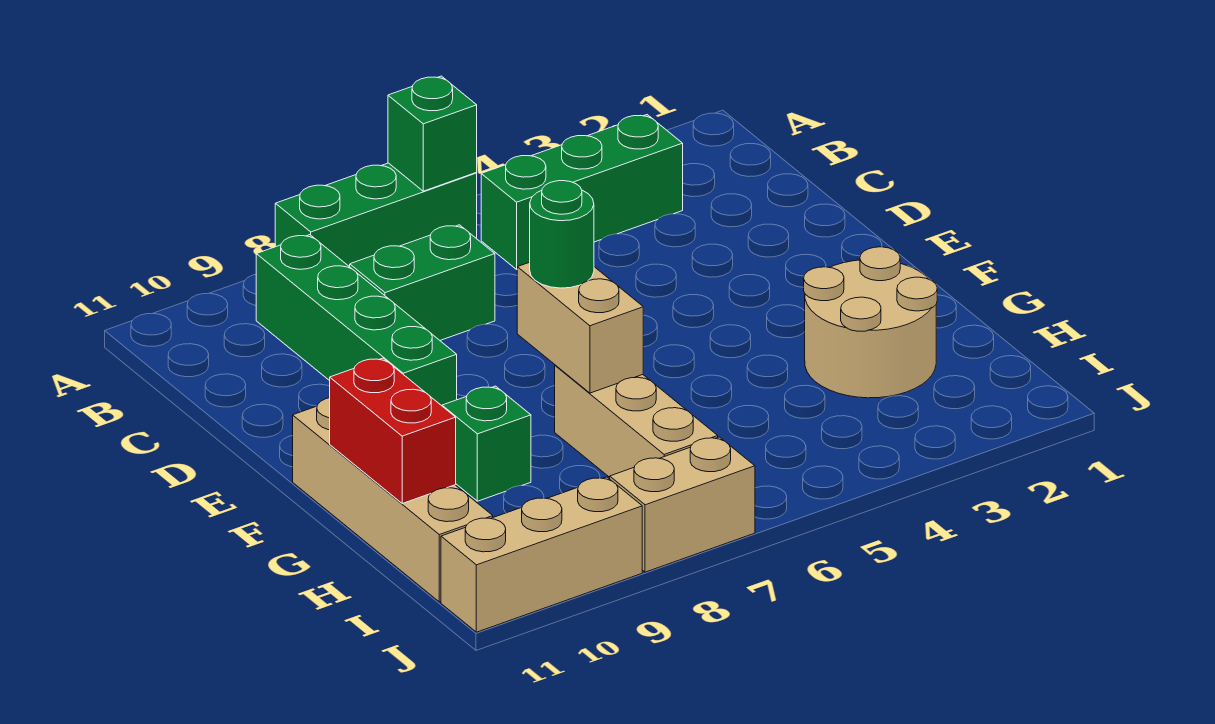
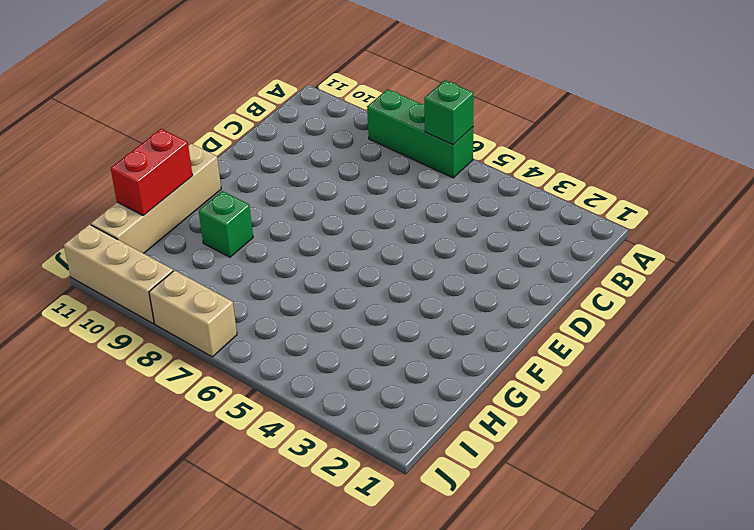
none -> green 1x3 brick [481,115,683,269]
none -> green 1x4 brick [256,235,457,406]
none -> green 1x2 brick [350,225,495,340]

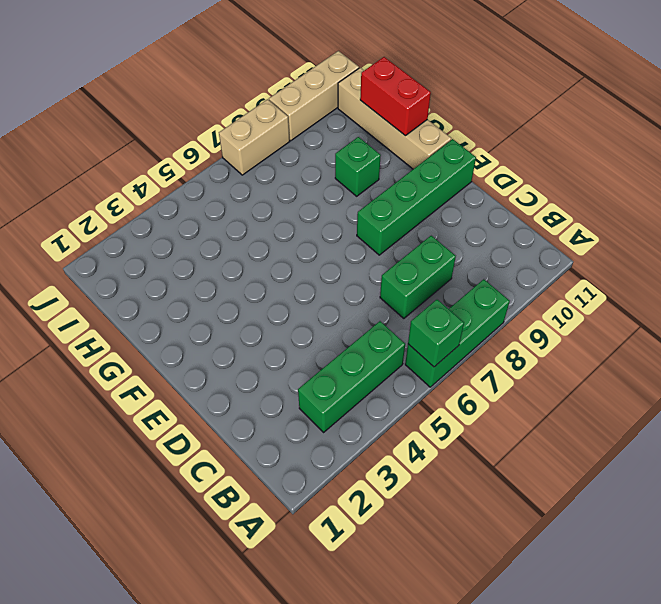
green 1x4 brick [357,139,476,255] -> green 1x4 brick turned to [256,235,457,406]
none -> tan 2x2 round brick [804,247,937,398]
none -> tan 1x3 brick [555,365,718,477]
none -> tan 1x2 brick [517,262,643,393]

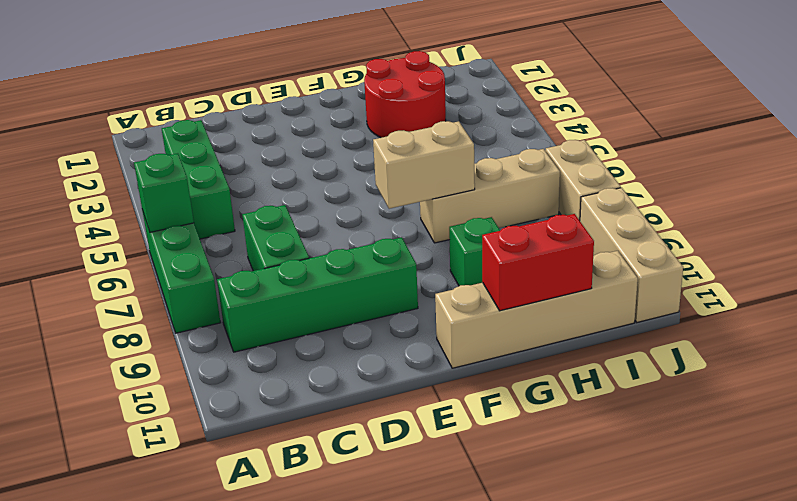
red 2x2 round brick [364,51,446,138] -> tan 2x2 round brick [804,247,937,398]
none -> green 1x1 round brick [530,181,594,288]

